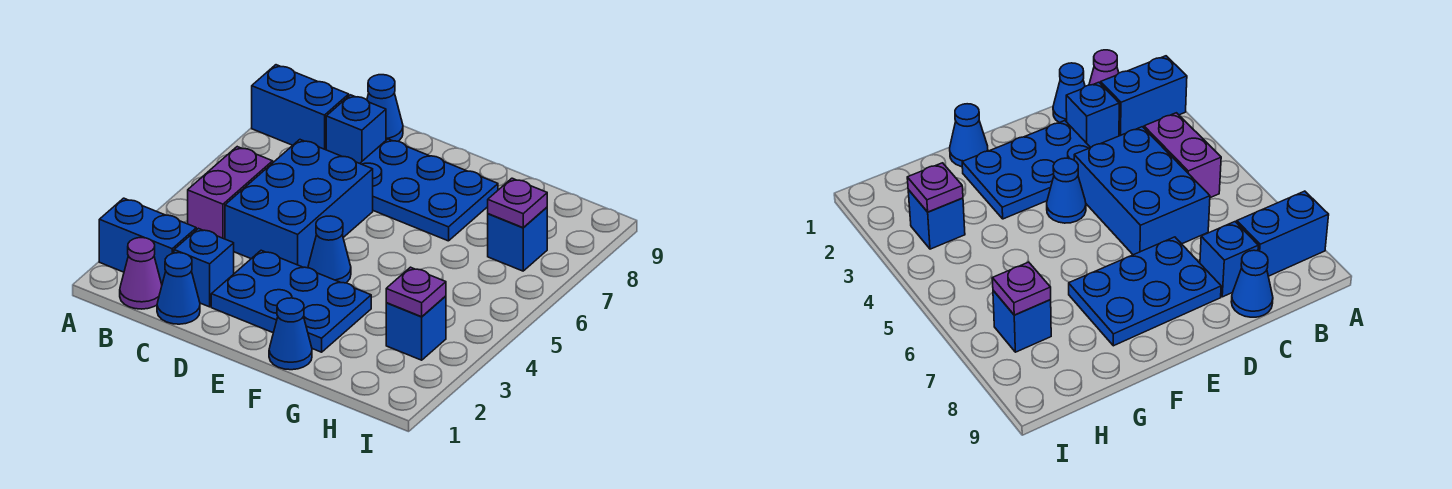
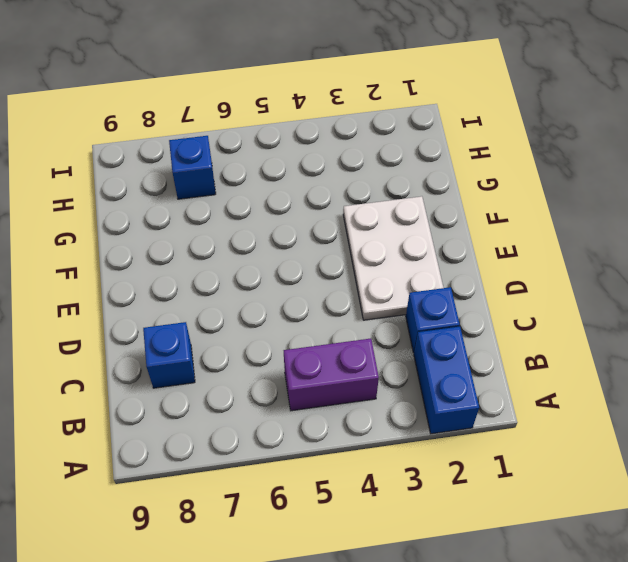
white 2x3 plate [343,196,443,320] -> blue 2x3 plate [211,250,371,352]
none -> blue 1x2 brick [252,65,349,150]
none -> purple 1x1 cone [120,238,162,309]
none -> blue 1x1 cone [157,253,200,324]

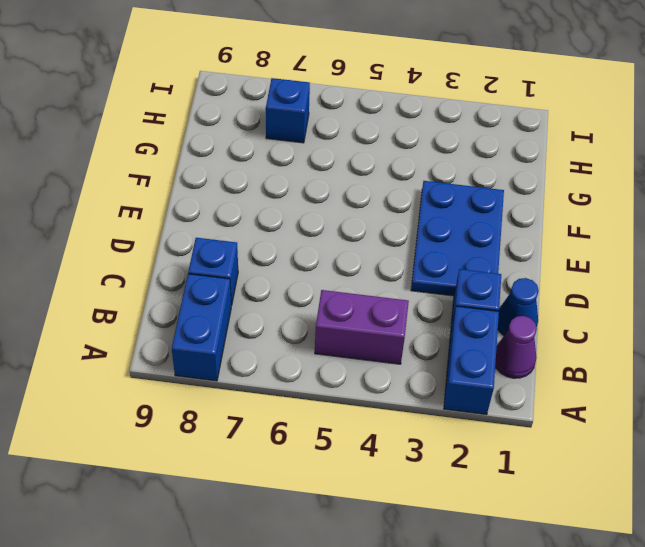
none -> blue 2x3 brick [225,140,373,268]
none -> blue 1x1 cone [367,75,403,141]
none -> blue 2x3 plate [360,139,498,241]

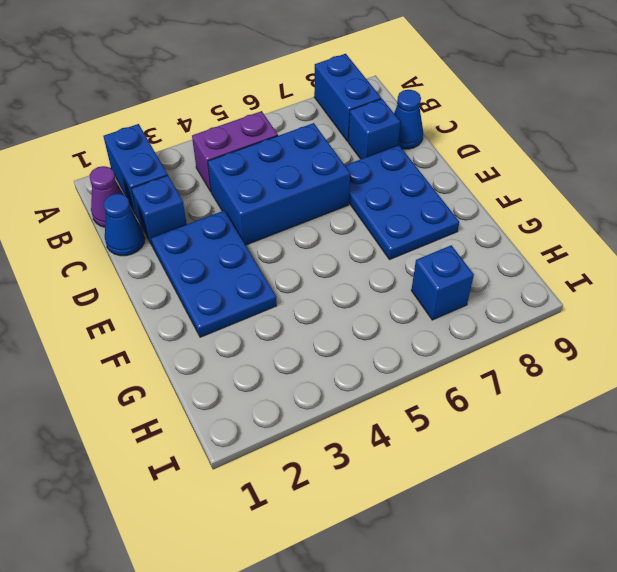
none -> blue 1x1 cone [308,216,351,283]
none -> blue 1x1 cone [269,298,312,370]
none -> blue 1x1 brick [386,296,446,360]

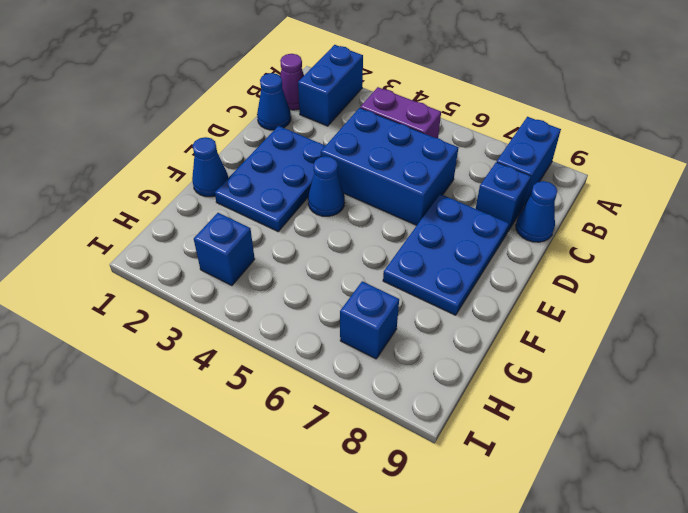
none -> blue 1x1 brick [174,228,234,307]
none -> purple 1x1 plate [386,267,446,317]
none -> purple 1x1 plate [488,178,547,228]

